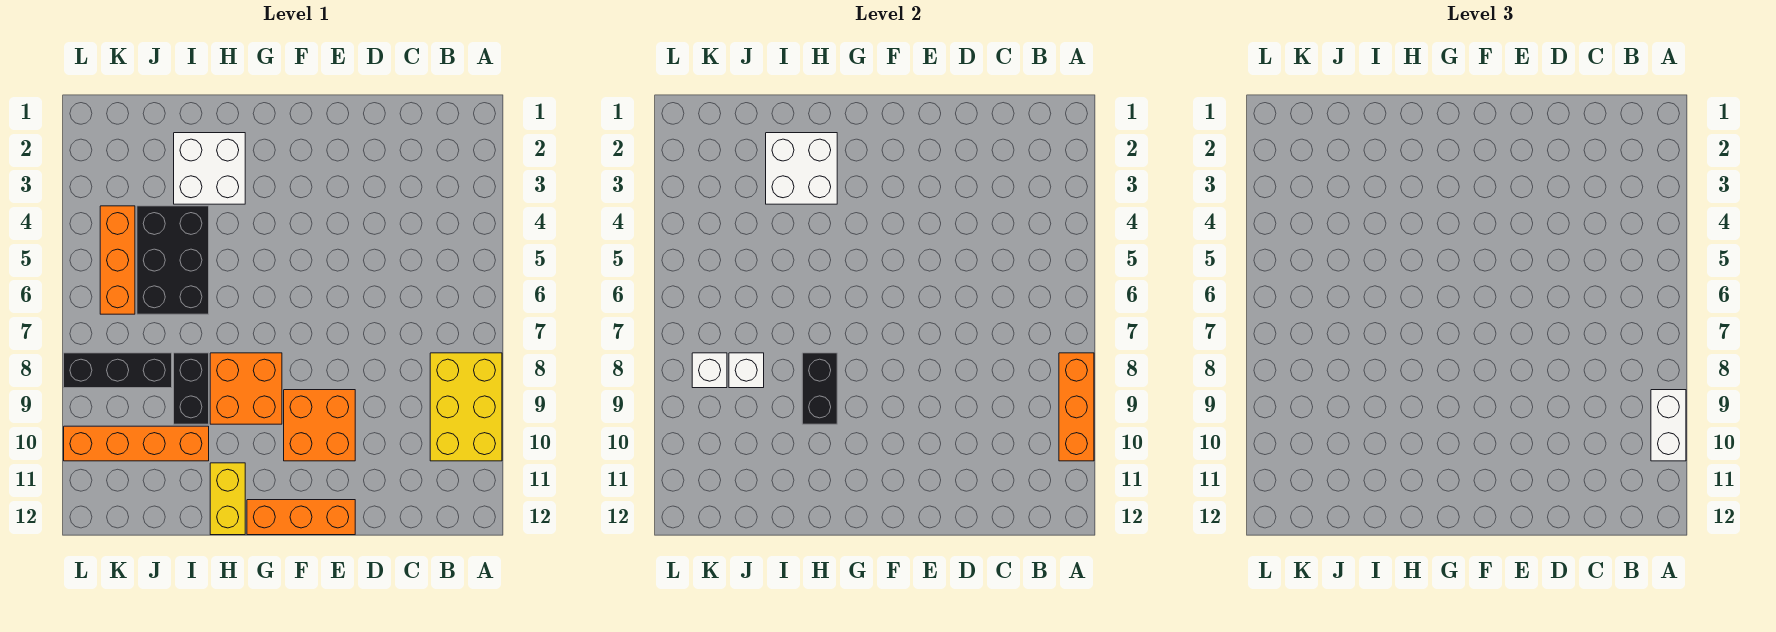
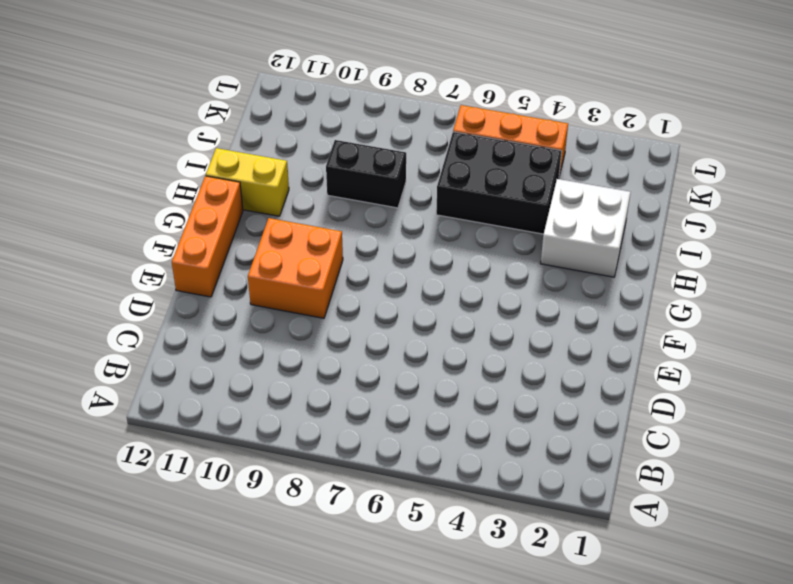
none -> yellow 2x3 brick [430,353,502,461]
none -> orange 2x2 brick [210,353,282,424]
none -> orange 1x4 brick [64,426,209,461]

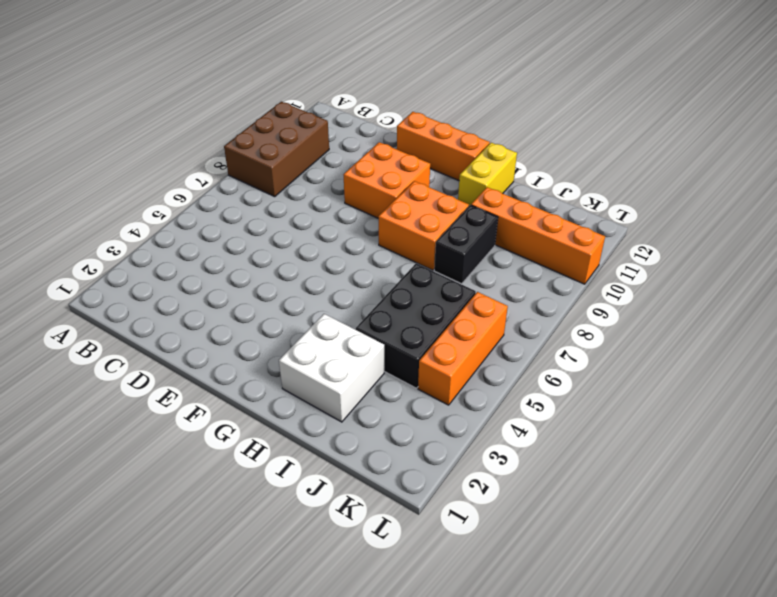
brown 2x3 brick [224,102,329,197] -> yellow 2x3 brick [430,353,502,461]
none -> black 1x3 brick [64,353,172,388]
none -> orange 1x3 brick [1059,353,1094,461]
none -> white 2x2 brick [766,133,837,204]

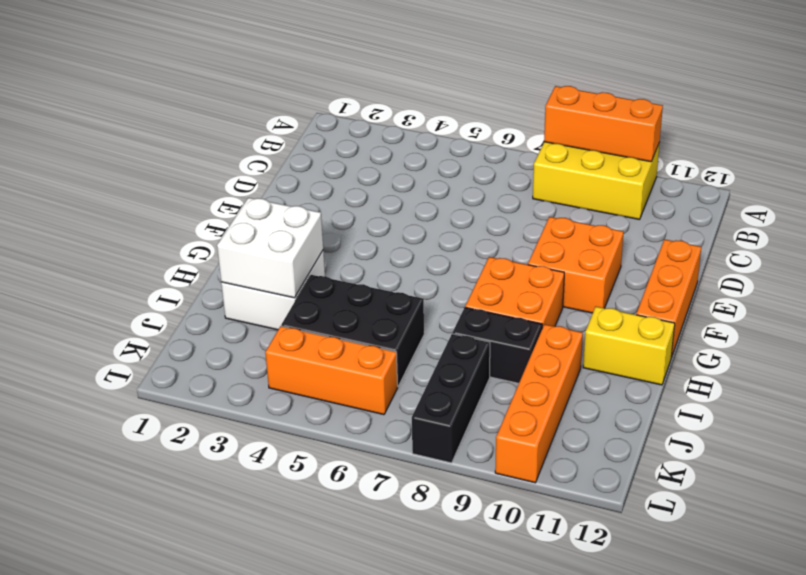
none -> black 1x2 brick [802,353,837,424]
none -> white 1x1 brick [729,353,764,388]
none -> white 1x1 brick [692,353,727,388]

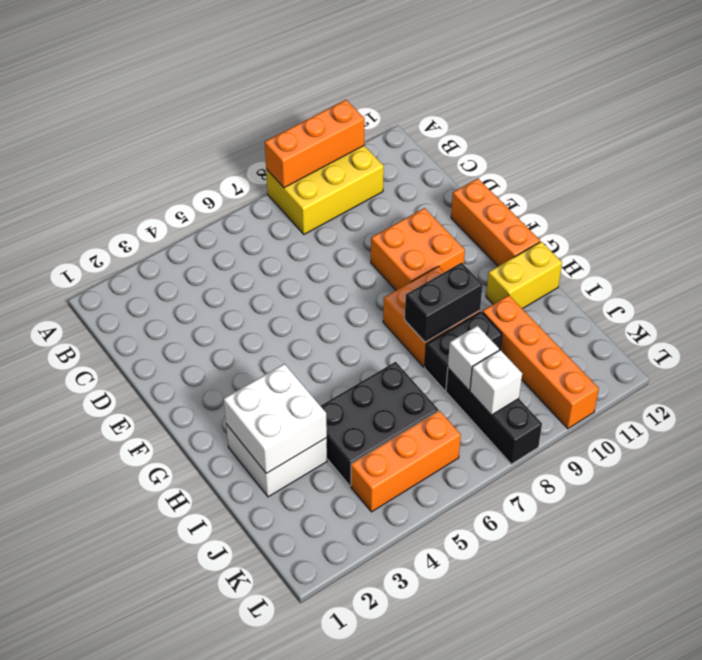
none -> white 1x2 brick [1651,390,1686,461]

